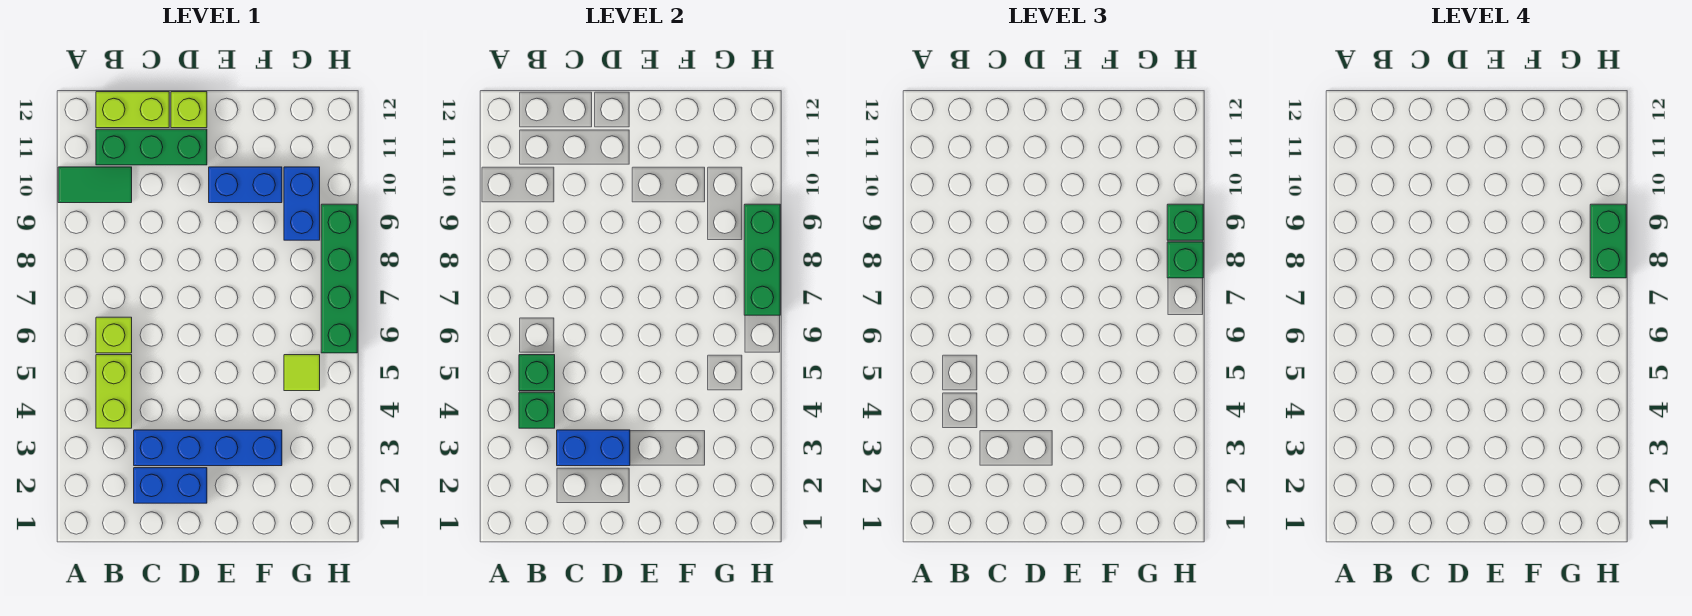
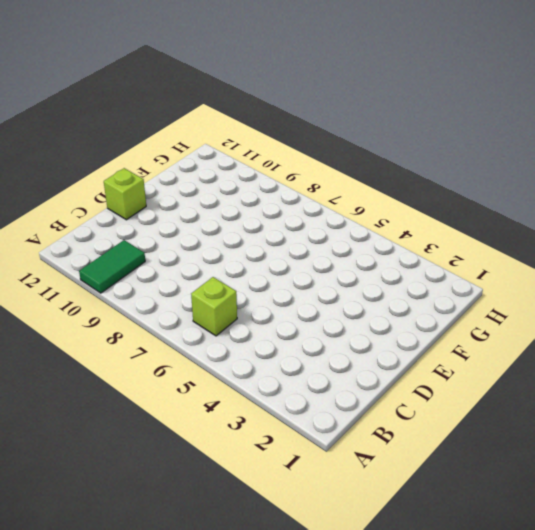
none -> lime 1x2 brick [96,355,132,428]
none -> green 1x3 brick [96,129,207,165]
none -> lime 1x2 brick [96,92,169,128]

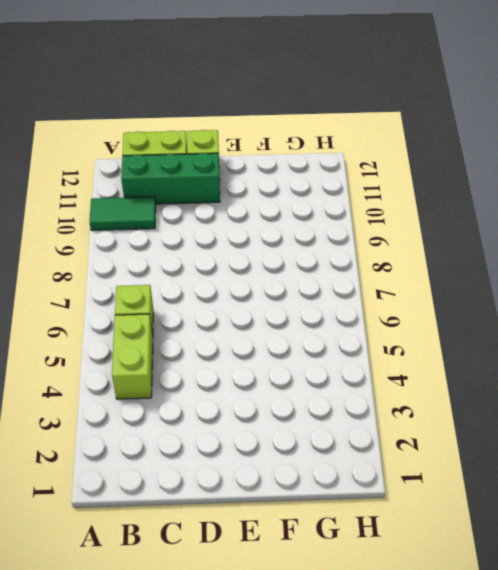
none -> blue 1x2 brick [134,468,207,503]
none -> blue 1x4 brick [134,430,282,466]
none -> blue 1x2 brick [209,167,282,203]

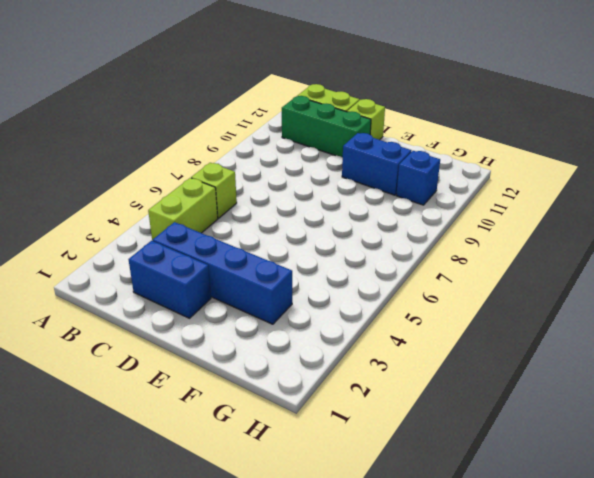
blue 1x1 brick [396,151,440,205] -> blue 1x2 brick [284,167,320,240]
none -> green 1x2 tile [58,167,132,203]
none -> lime 1x1 tile [284,355,320,391]
none -> green 1x4 brick [321,204,357,353]

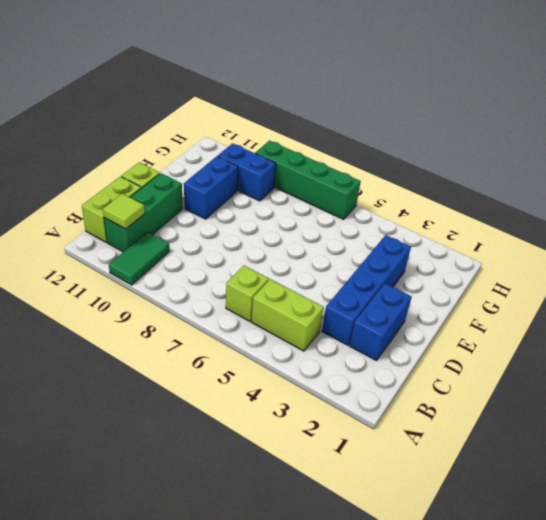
lime 1x1 tile [103,194,145,229] -> lime 1x1 tile moved to [284,355,320,391]
none -> green 1x1 brick [519,392,555,428]
none -> green 1x1 brick [519,355,555,391]
none -> blue 1x2 brick [557,430,630,466]

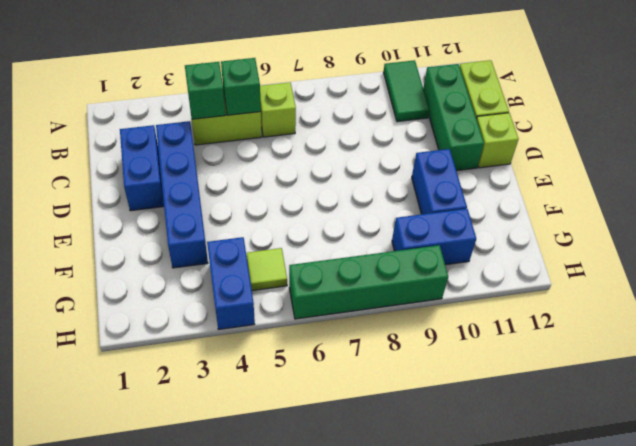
blue 1x2 brick [207,237,255,330] -> blue 1x2 brick moved to [557,430,630,466]
none -> green 1x3 brick [744,204,780,315]
none -> green 1x1 brick [1167,242,1203,278]
none -> green 1x1 brick [1167,204,1203,240]

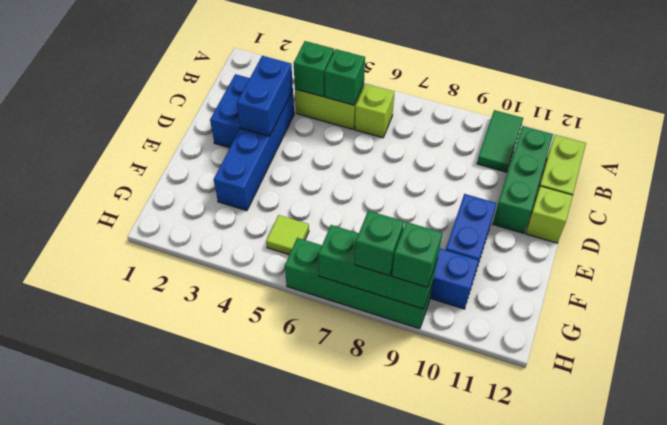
none -> green 1x2 brick [1590,204,1626,278]

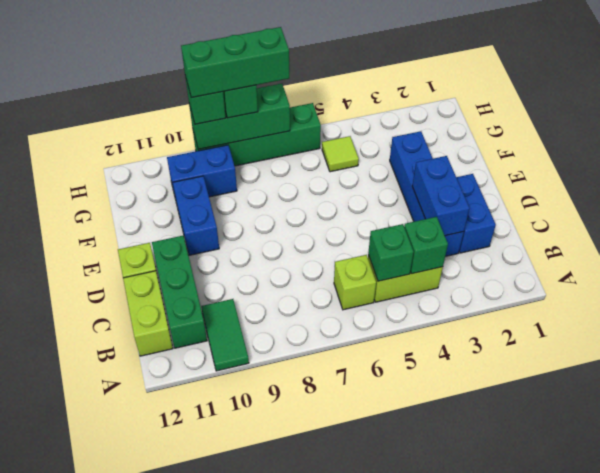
green 1x3 brick [181,27,289,98] -> green 1x2 brick [1590,204,1626,278]

